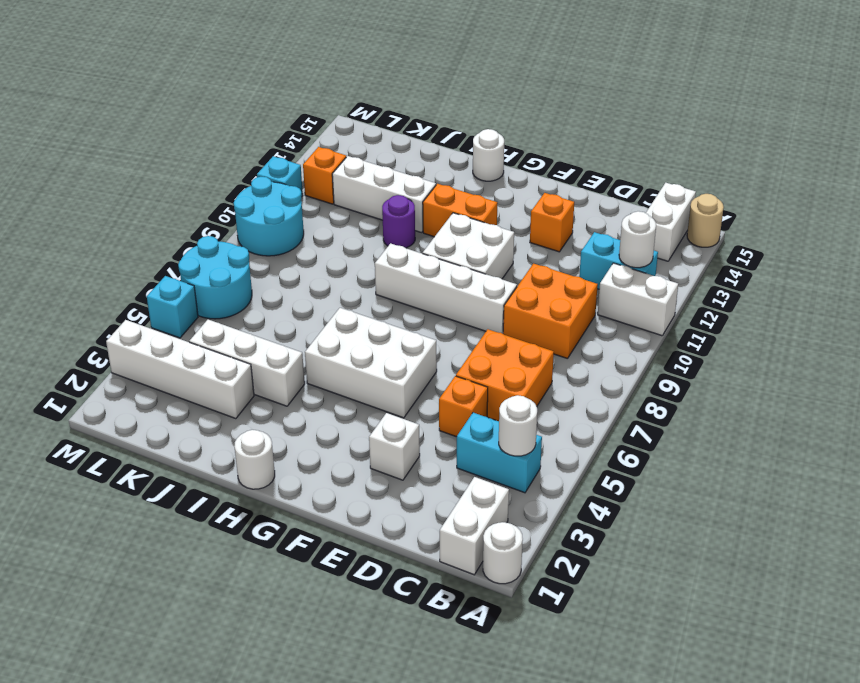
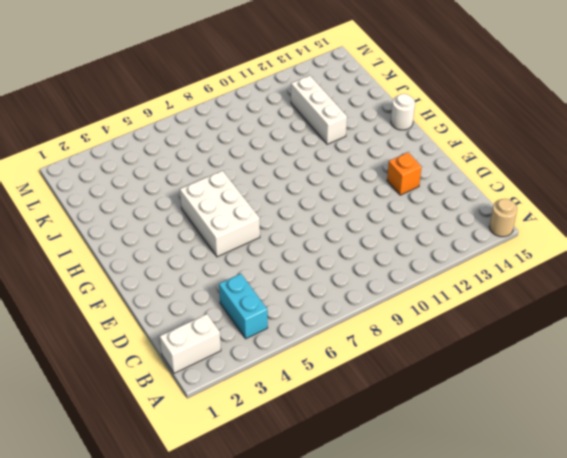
none -> white 1x1 round brick [483,522,523,584]
none -> white 1x2 brick [598,263,678,336]
none -> cyan 1x2 brick [579,232,658,289]

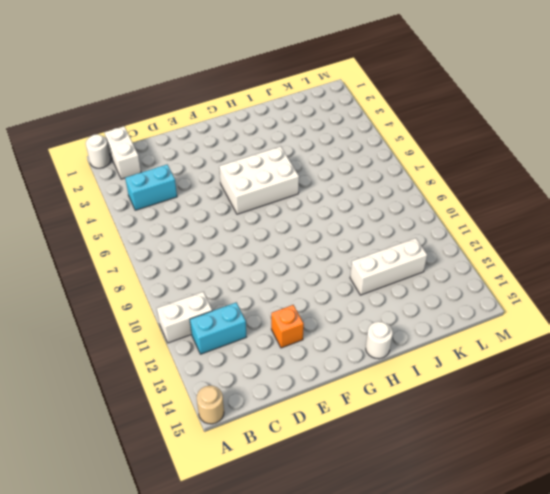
none -> white 1x2 brick [646,183,696,261]
none -> orange 2x2 brick [456,329,554,421]
none -> orange 2x2 brick [503,264,598,359]

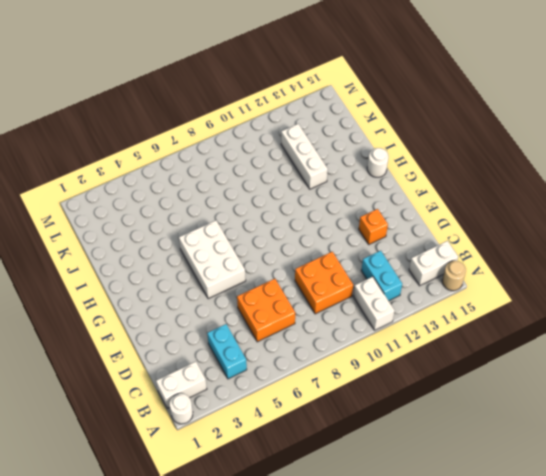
none -> orange 1x1 brick [439,376,488,437]
none -> white 1x1 brick [369,413,420,480]
none -> white 1x4 brick [375,243,517,334]

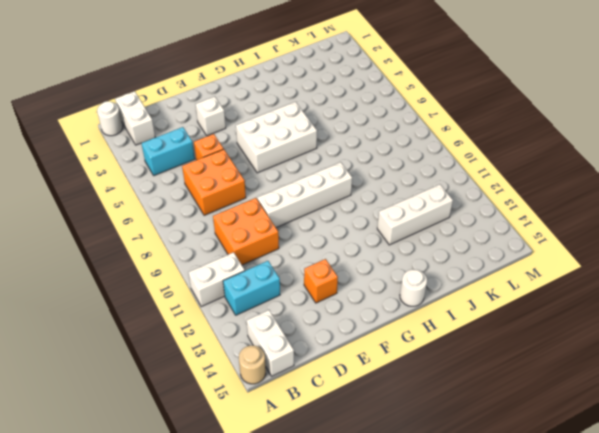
none -> white 2x2 brick [423,213,514,279]
none -> orange 1x2 brick [423,184,497,237]
none -> white 1x1 round brick [234,430,275,489]

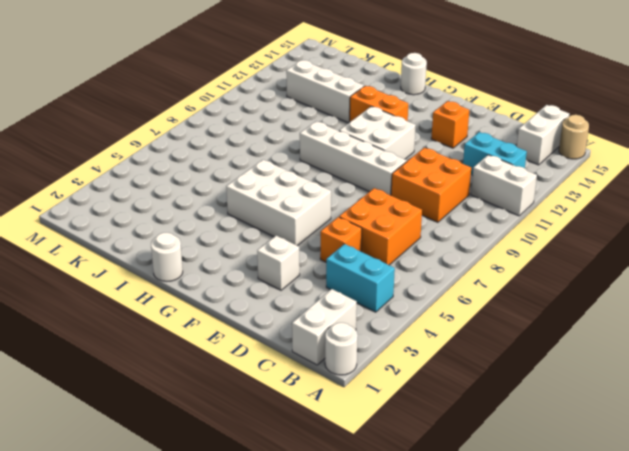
none -> white 1x3 brick [189,320,305,406]
none -> purple 1x1 round brick [382,195,415,248]
none -> white 1x4 brick [106,320,254,419]

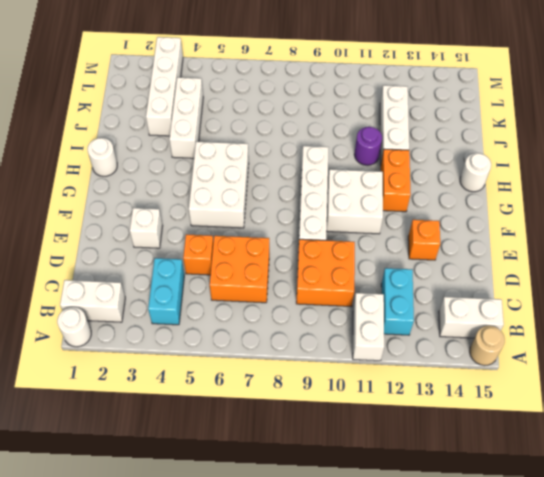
none -> cyan 2x2 round brick [178,236,252,319]
none -> cyan 2x2 round brick [234,177,304,256]
none -> orange 1x1 brick [303,147,346,204]

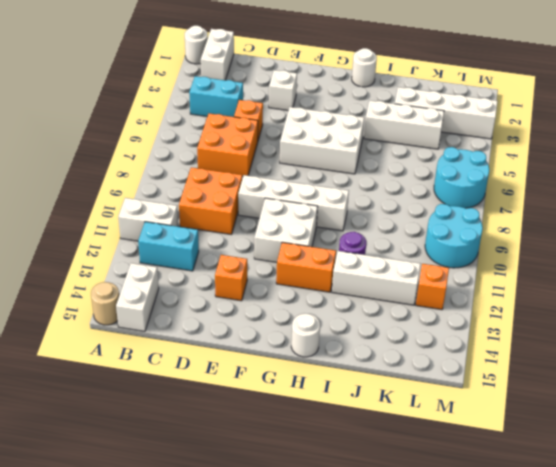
none -> cyan 1x1 brick [147,276,198,338]
none -> cyan 1x1 brick [257,156,303,196]
none -> white 1x1 round brick [499,395,537,456]

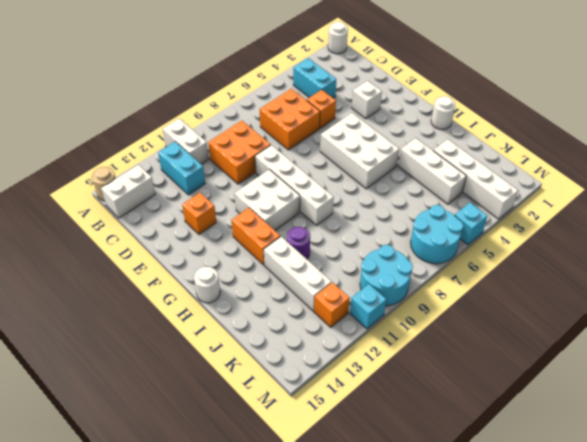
none -> white 1x2 brick [440,477,509,575]
none -> white 1x1 round brick [499,395,537,456]
none -> white 1x1 round brick [619,211,656,268]

